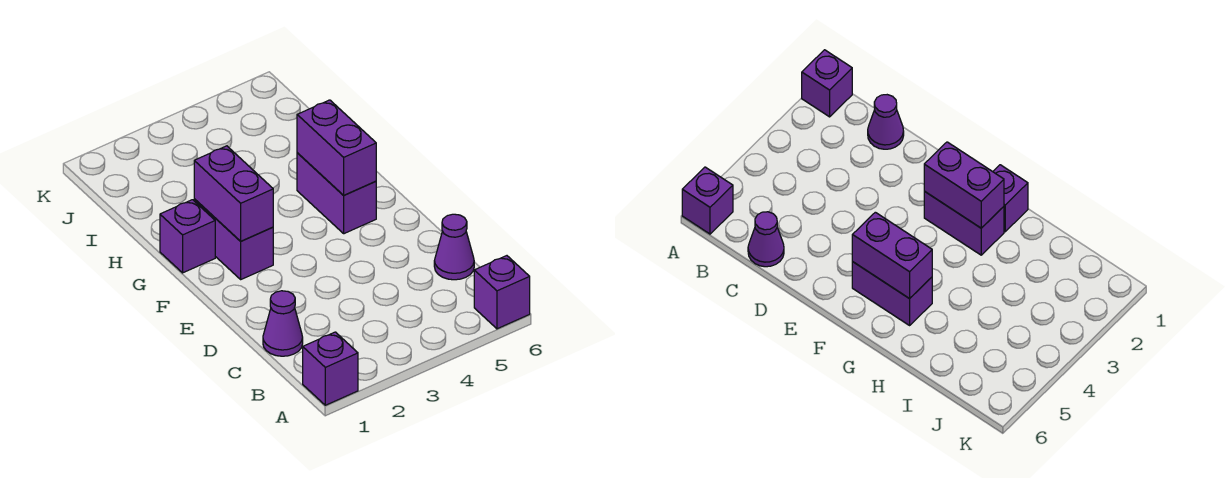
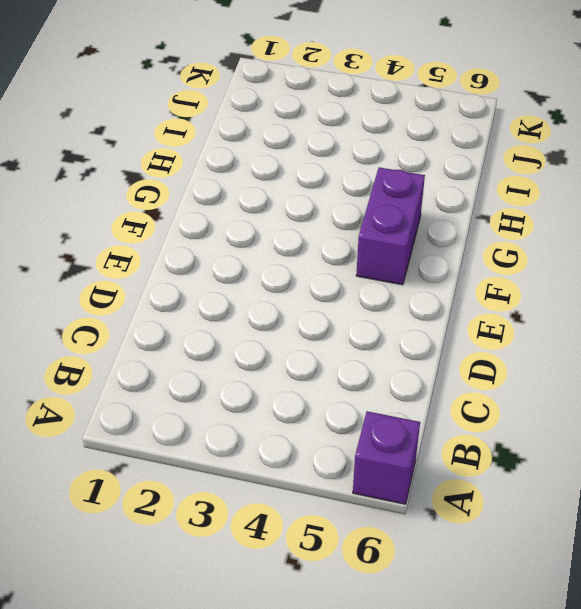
none -> purple 1x1 brick [303,332,358,405]
none -> purple 1x1 cone [263,291,303,356]

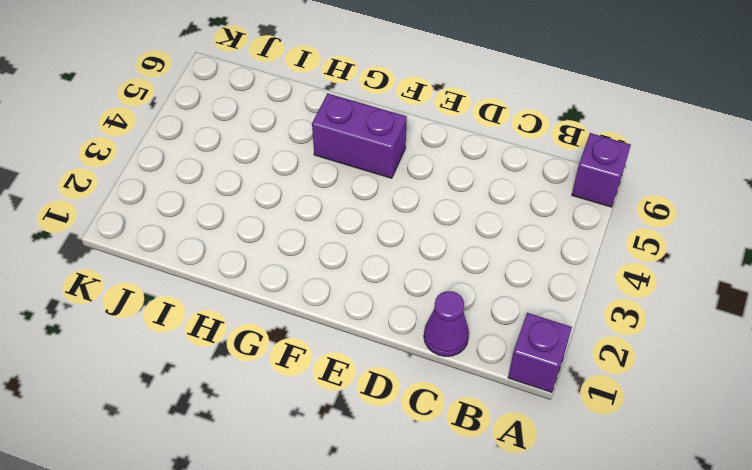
none -> purple 1x1 cone [434,214,474,280]
none -> purple 1x2 brick [194,199,273,279]

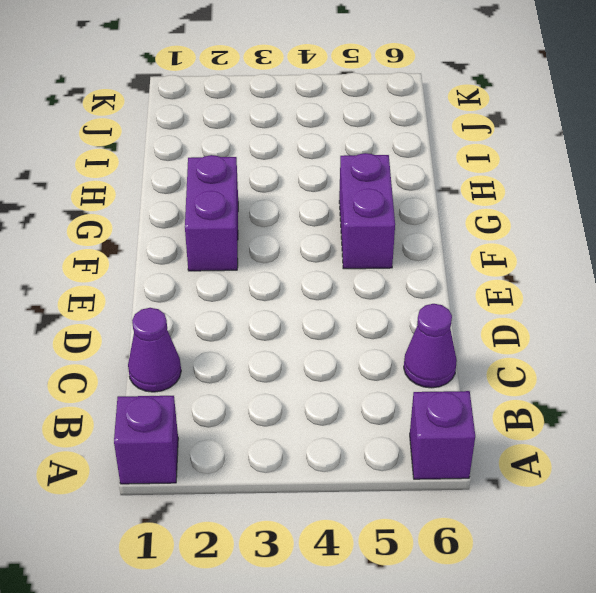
none -> purple 1x1 brick [160,200,215,273]
none -> purple 1x2 brick [194,146,273,241]

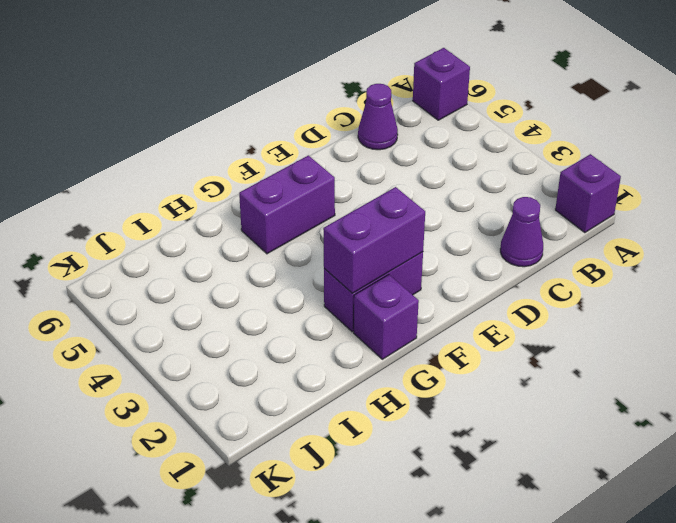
none -> purple 1x2 brick [297,100,376,195]

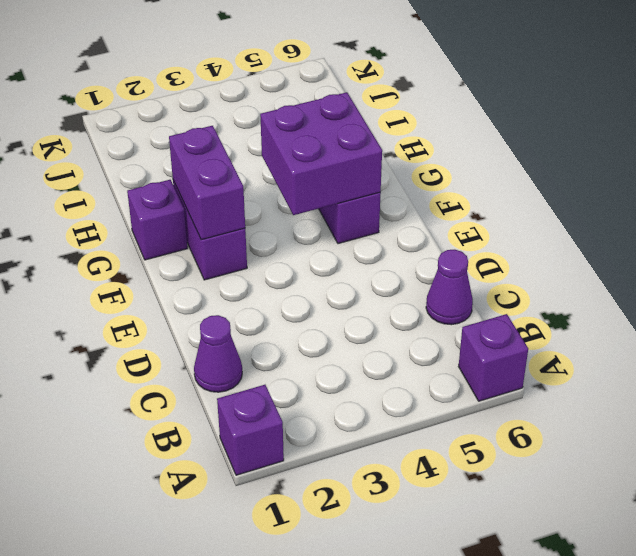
purple 2x2 brick [260,92,382,215] -> purple 1x2 brick [297,100,376,195]

